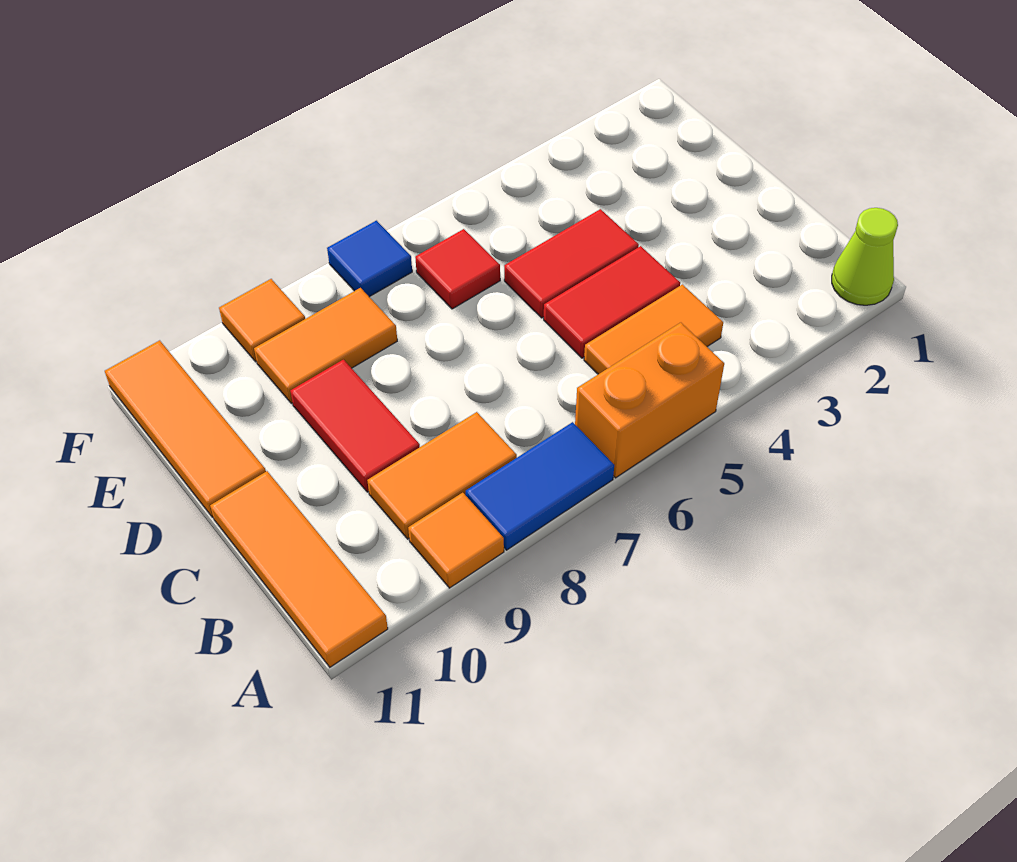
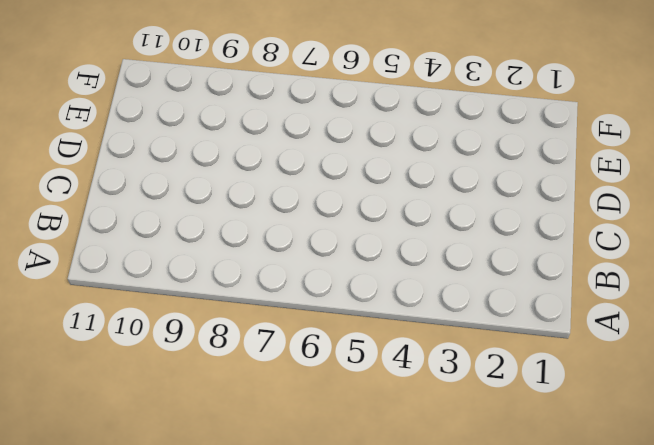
none -> lime 1x1 cone [832,208,898,305]
none -> orange 1x2 brick [575,323,724,478]
none -> blue 1x2 tile [466,422,614,550]

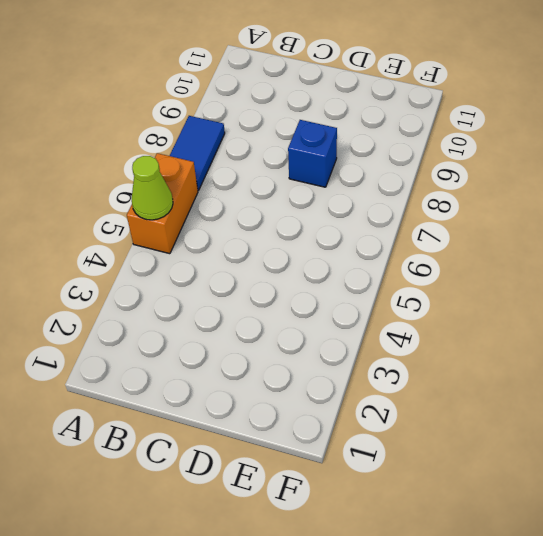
lime 1x1 cone [132,156,173,220] -> lime 1x1 cone moved to [832,208,898,305]
blue 1x1 brick [288,120,337,187] -> none
none -> orange 1x1 tile [408,493,504,588]
none -> orange 1x3 tile [210,471,388,667]
none -> orange 1x2 tile [584,285,723,374]

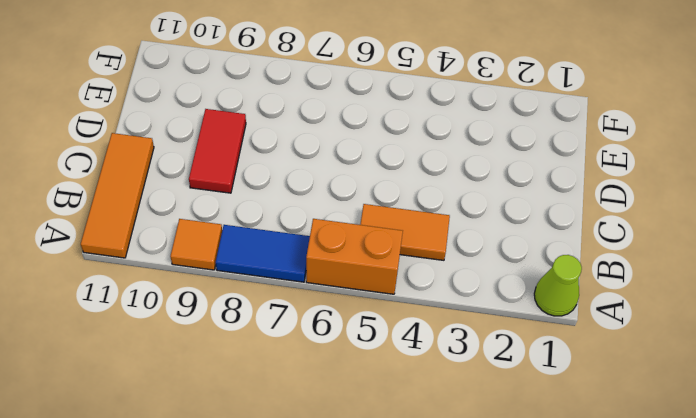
none -> orange 1x2 tile [367,412,517,539]
none -> red 1x2 tile [544,246,680,358]
none -> red 1x2 tile [504,209,639,318]

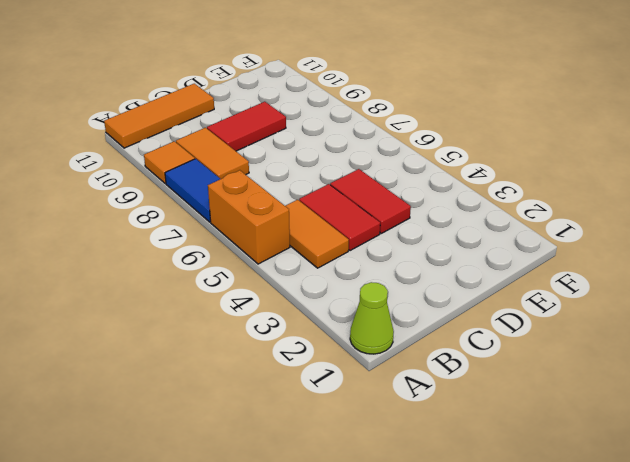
none -> orange 1x3 tile [105,340,266,517]
none -> red 1x1 tile [415,229,500,309]
none -> orange 1x2 tile [254,288,397,404]

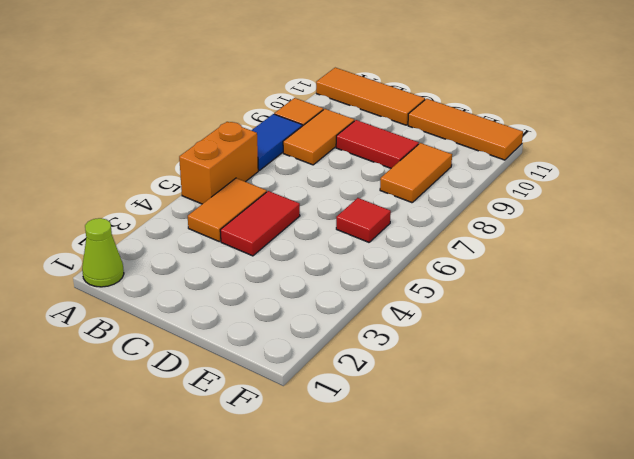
none -> red 1x2 tile [504,209,639,318]
none -> blue 1x1 tile [327,221,412,297]
none -> orange 1x1 tile [219,279,305,362]

